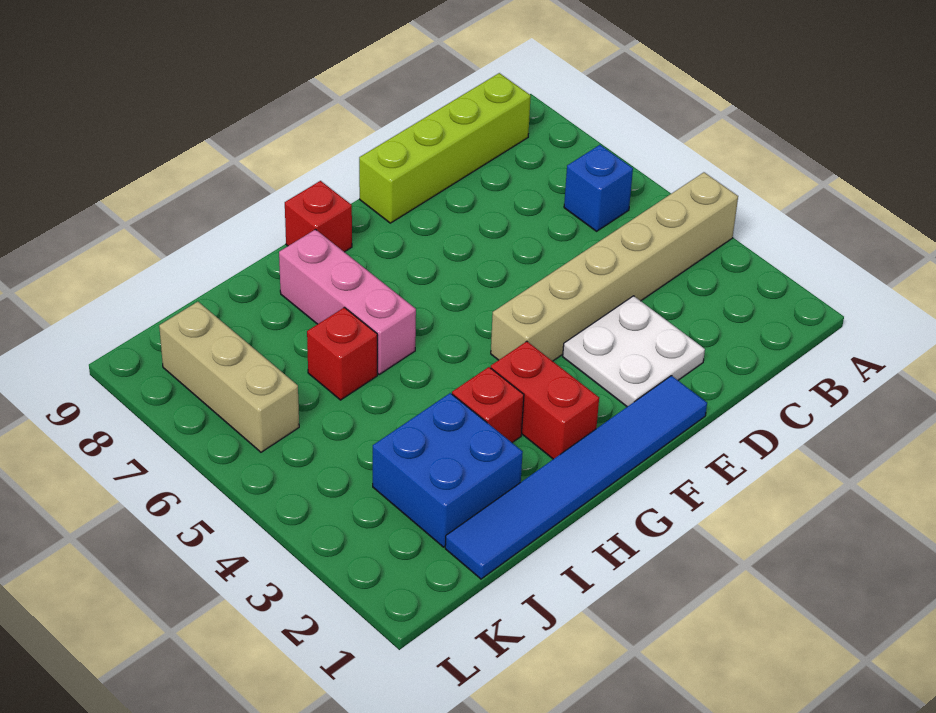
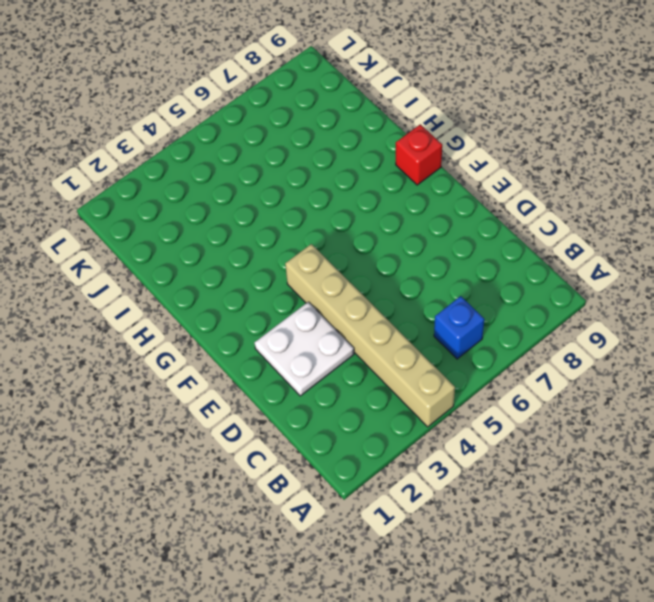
none -> lime 1x4 brick [359,73,531,223]
none -> blue 1x6 tile [445,376,707,579]
none -> red 1x2 brick [491,341,599,459]

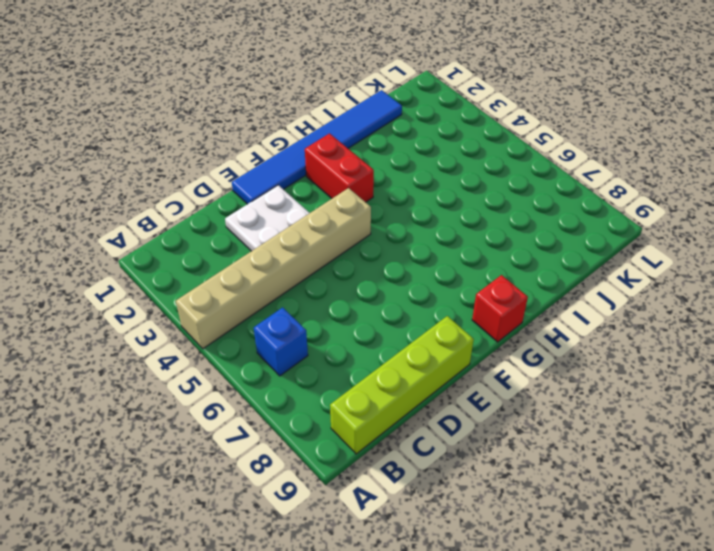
none -> red 1x1 brick [452,367,524,443]
none -> pink 1x3 brick [279,230,416,375]
none -> blue 2x2 brick [373,393,523,547]

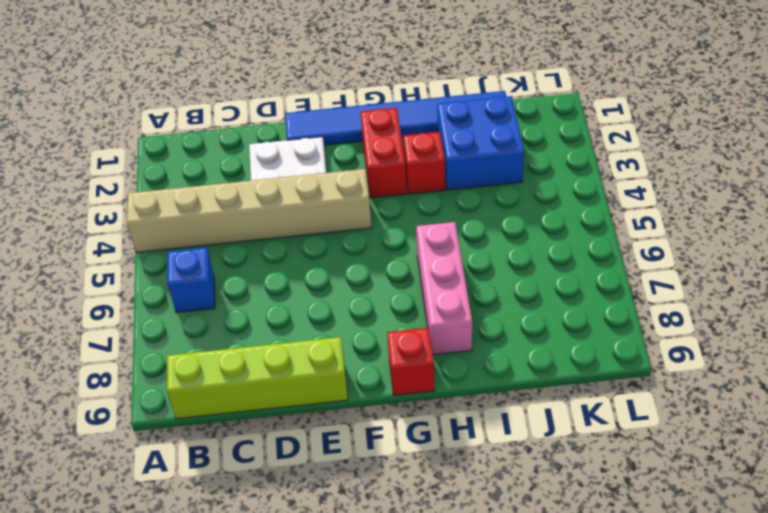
none -> red 1x1 brick [307,307,377,400]
none -> tan 1x3 brick [159,302,299,452]

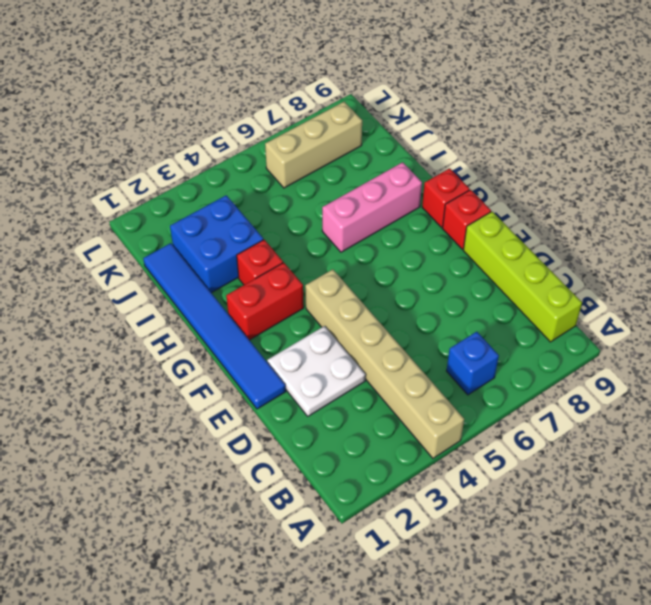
red 1x1 brick [443,190,491,249] -> red 1x1 brick moved to [307,307,377,400]

